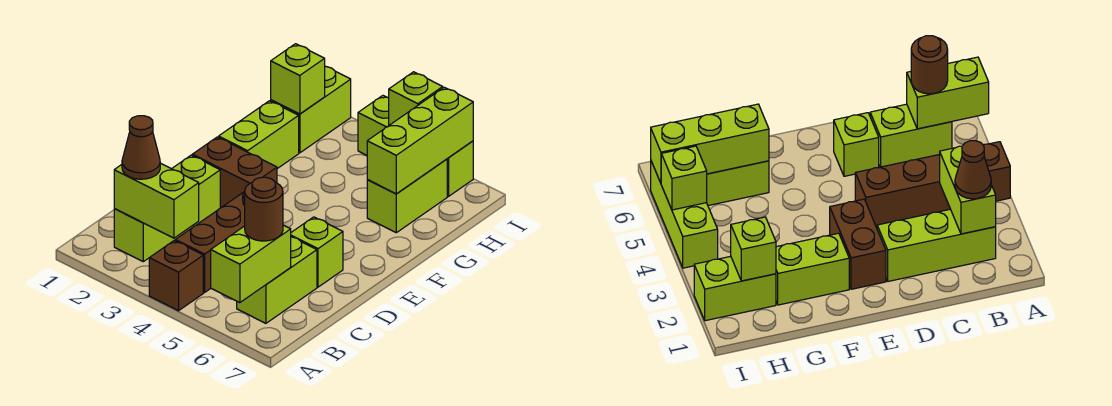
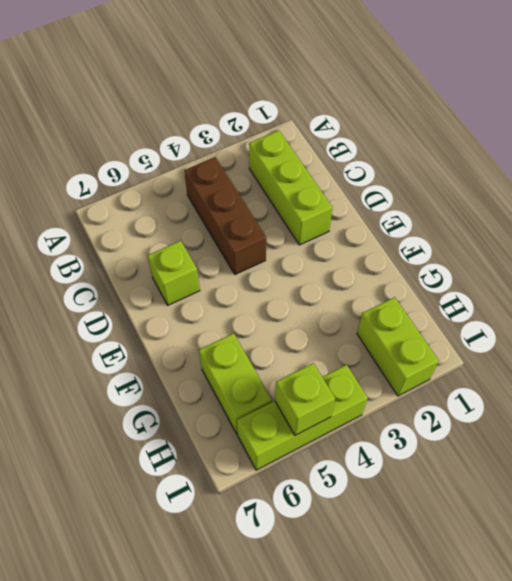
none -> brown 1x1 brick [149,240,203,311]
none -> lime 1x2 brick [237,237,317,323]
none -> brown 1x2 brick [192,137,277,207]

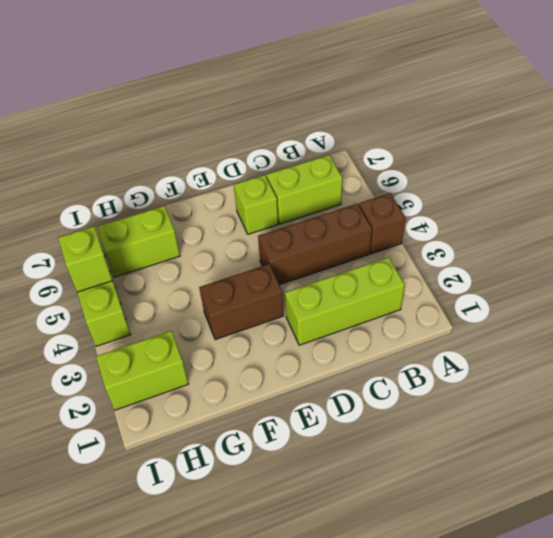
brown 1x2 brick [199,264,284,340] -> brown 1x2 brick turned to [192,137,277,207]
none -> lime 1x2 brick [219,101,299,169]
none -> lime 1x2 brick [211,225,291,303]
none -> lime 1x2 brick [114,163,199,238]

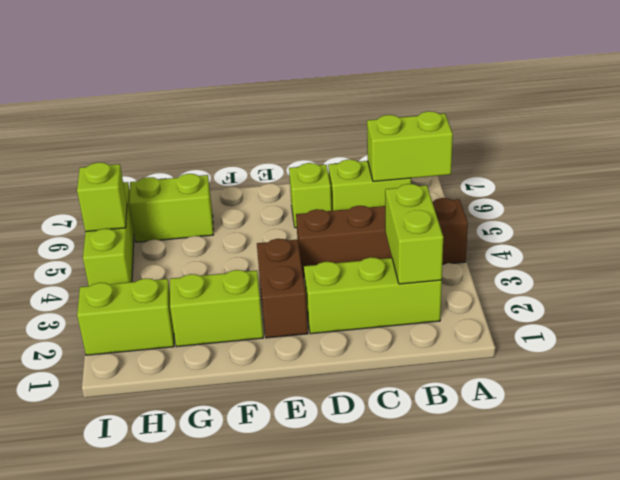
none -> lime 1x3 brick [367,87,473,194]
none -> lime 1x1 brick [271,44,325,114]
none -> brown 1x1 cone [122,116,160,179]

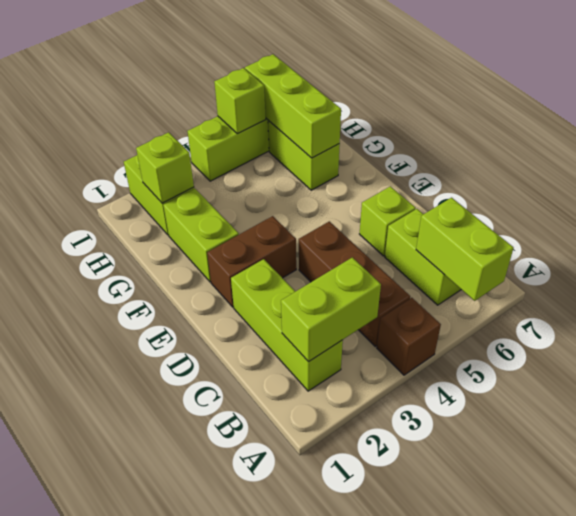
none -> brown 1x1 cone [122,116,160,179]
none -> brown 1x1 round brick [245,177,283,241]

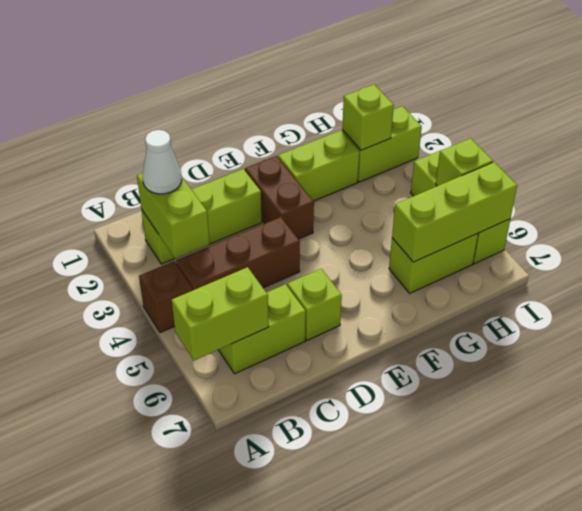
white 1x1 cone [143,130,182,194] -> brown 1x1 cone [122,116,160,179]
none -> brown 1x1 round brick [245,177,283,241]

